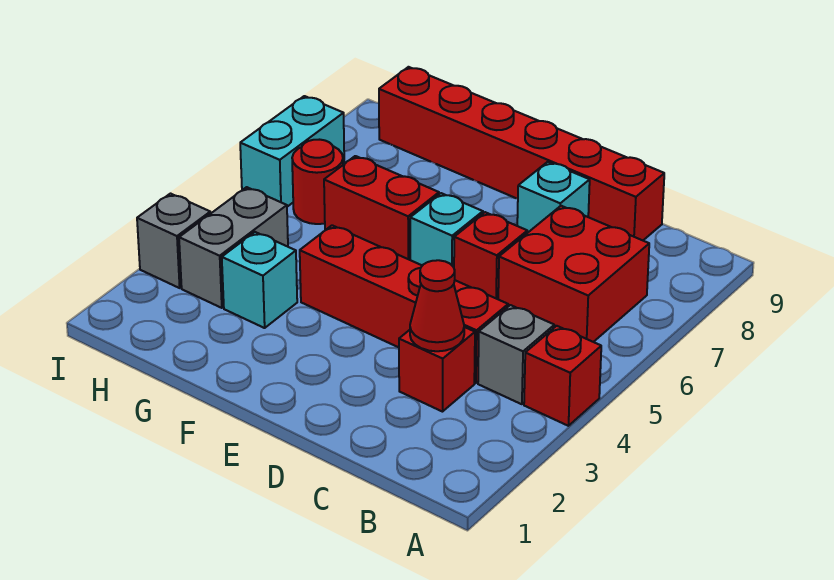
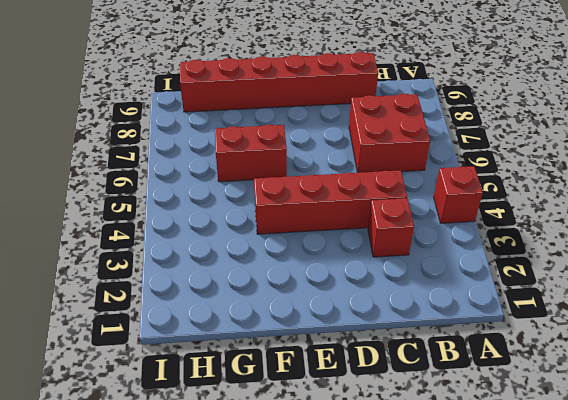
none -> grey 1x1 brick [478,305,554,404]
none -> red 1x1 brick [454,212,527,299]
none -> cyan 1x1 brick [517,162,590,233]

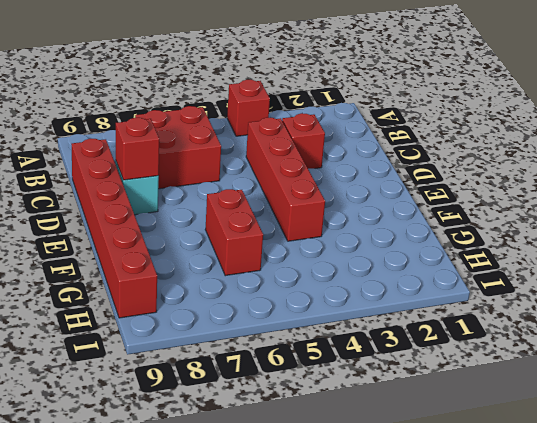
red 1x1 brick [116,118,159,180] -> red 1x1 brick moved to [454,212,527,299]
none -> grey 1x1 brick [478,305,554,404]
none -> cyan 1x1 brick [410,193,483,267]
none -> cyan 1x1 brick [222,232,297,328]

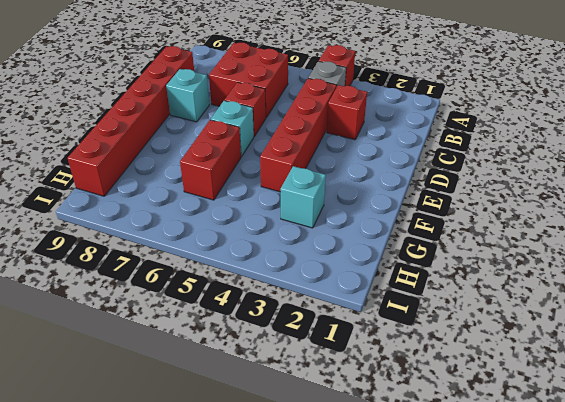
none -> grey 1x2 brick [179,187,288,308]
none -> red 1x1 round brick [292,140,343,224]
none -> grey 1x1 brick [137,194,210,288]

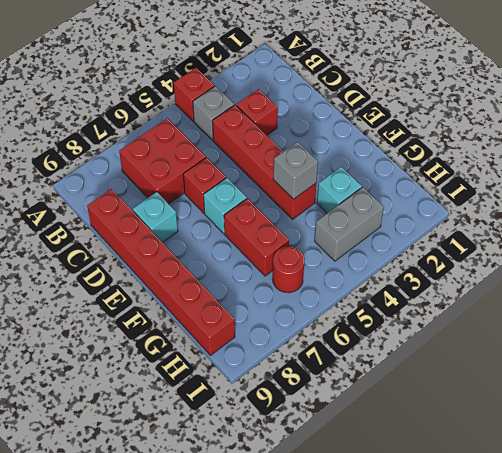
grey 1x1 brick [273,142,318,199] -> grey 1x1 brick moved to [137,194,210,288]
none -> cyan 1x2 brick [240,96,344,207]
none -> red 1x1 cone [410,260,464,351]

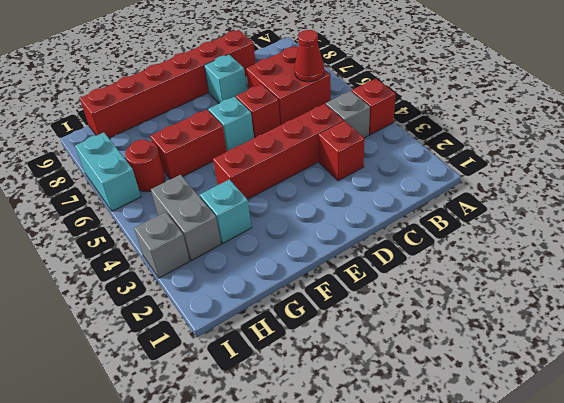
red 1x1 cone [294,30,324,82] -> red 1x1 cone moved to [410,260,464,351]

